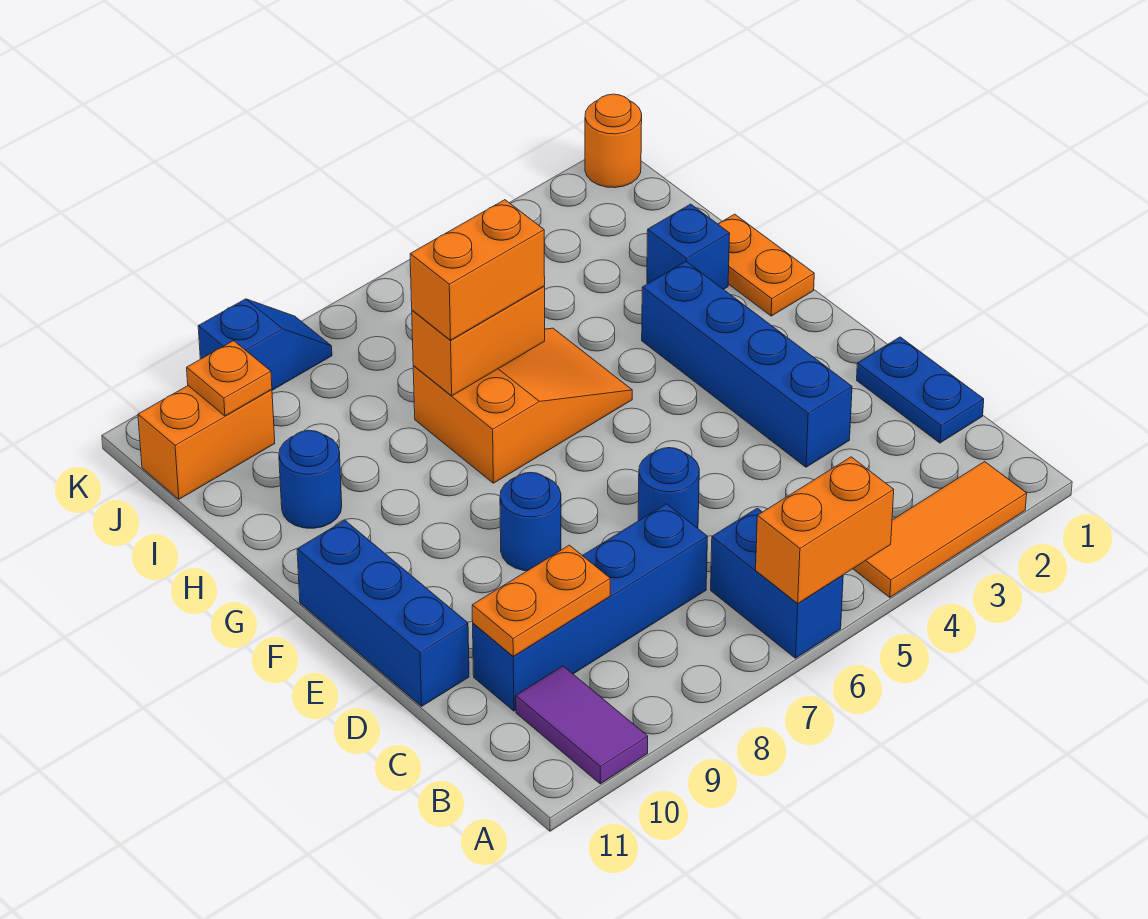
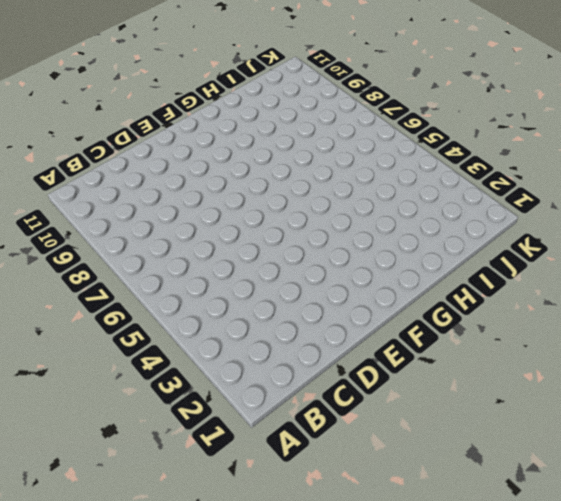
none -> orange 1x3 tile [853,462,1027,597]
none -> blue 1x2 brick [711,508,843,658]
none -> purple 1x2 tile [516,666,648,784]

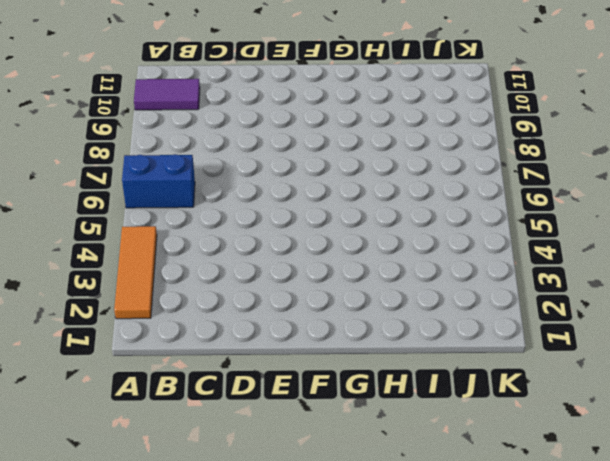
none -> blue 1x2 plate [857,337,984,443]
none -> blue 1x4 brick [473,504,707,711]
none -> blue 1x4 brick [642,262,852,467]

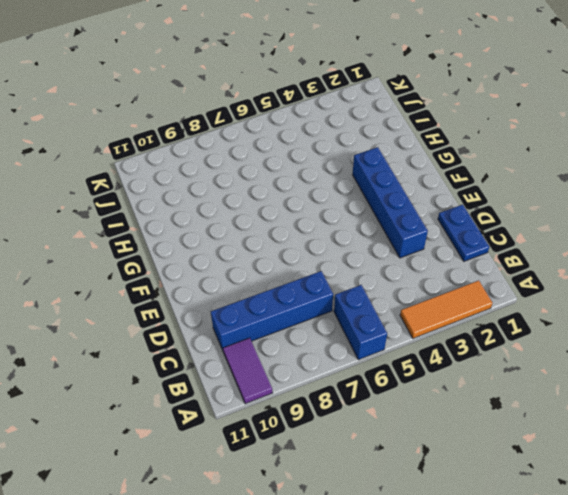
none -> blue 1x1 round brick [638,448,699,528]
none -> blue 1x3 brick [297,521,469,706]
none -> blue 1x1 round brick [500,472,561,571]

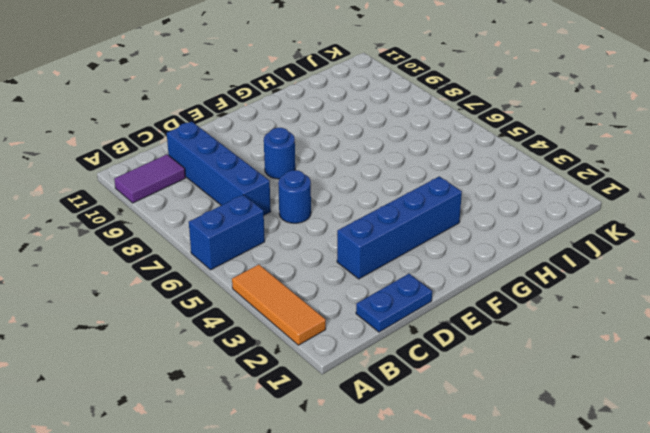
none -> blue 1x3 brick [297,521,469,706]
none -> orange 1x2 plate [718,214,814,316]
none -> orange 2x3 slope [413,328,632,483]

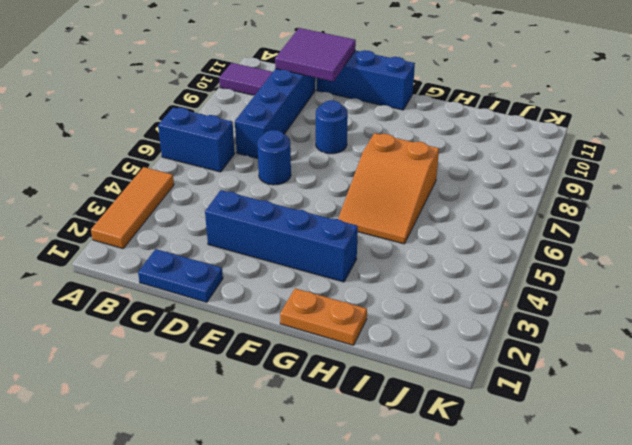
purple 2x2 tile [275,28,356,81] -> orange 1x2 plate [472,545,610,656]
none -> blue 1x1 brick [647,204,730,289]
none -> blue 1x1 round brick [279,431,342,528]
none -> orange 1x2 brick [138,386,275,499]

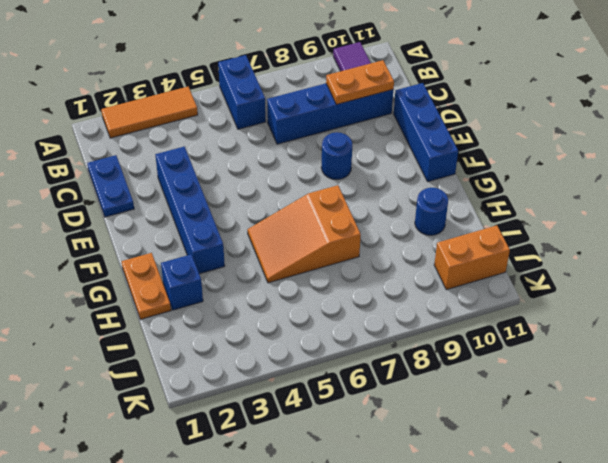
none -> blue 1x1 round brick [638,448,699,528]
none -> orange 1x1 round brick [585,94,642,188]
none -> blue 1x2 slope [198,299,332,390]

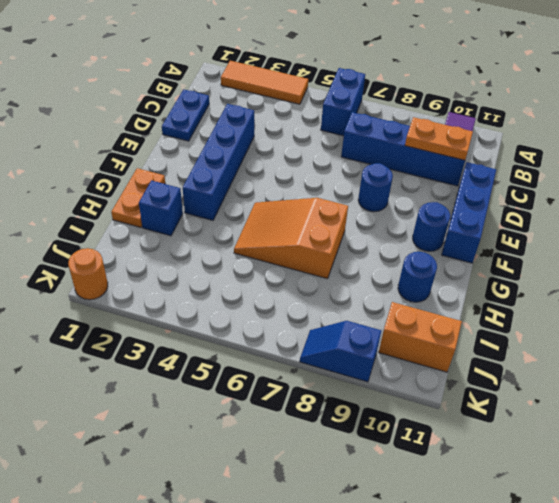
blue 1x1 round brick [413,202,450,251] -> blue 1x1 round brick moved to [638,448,699,528]
none -> orange 1x2 brick [756,457,894,603]
none -> orange 1x2 brick [412,286,545,396]
none -> orange 1x1 plate [187,341,272,416]

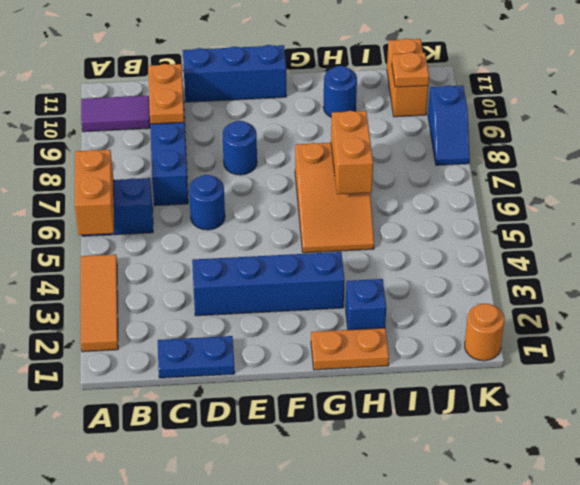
none -> orange 1x2 brick [410,200,545,340]

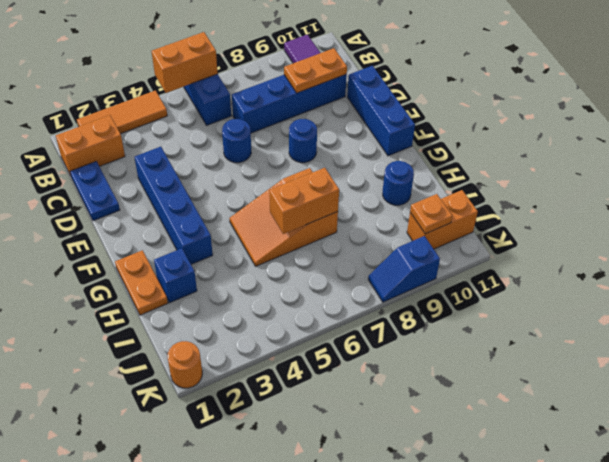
orange 1x2 brick [56,115,125,175] -> orange 1x2 brick moved to [410,200,545,340]

